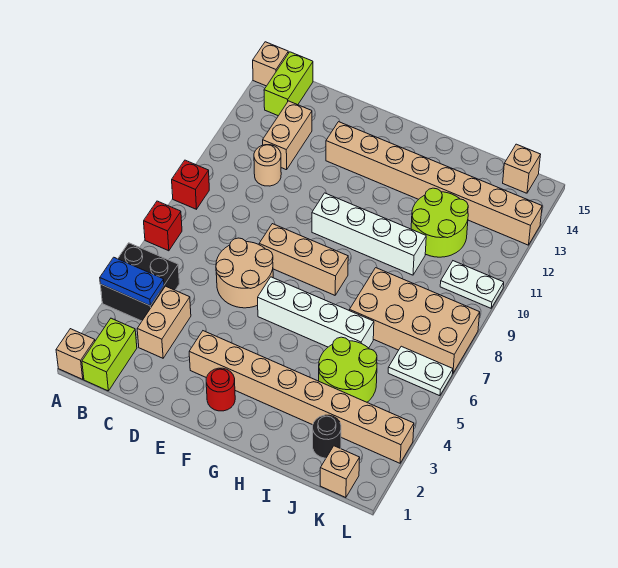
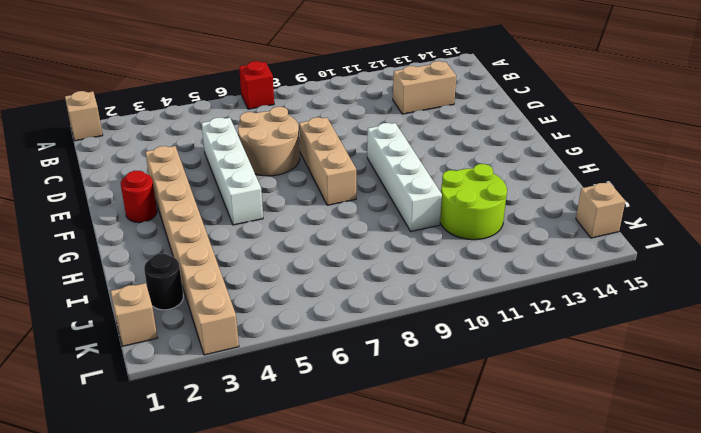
white 1x4 brick [201,118,263,225] -> white 1x4 brick moved to [258,277,374,348]
none -> black 2x2 brick [100,243,179,321]
none -> red 1x1 brick [172,160,209,209]
none -> tan 1x1 brick [253,42,288,86]

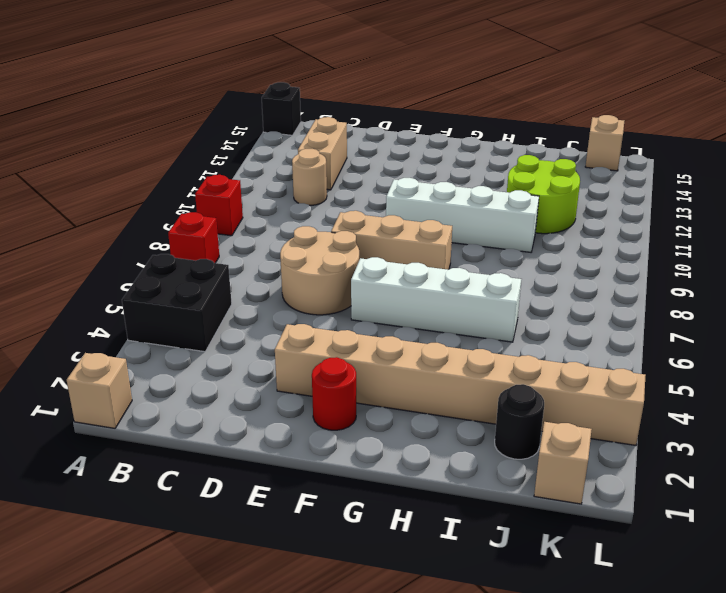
black 1x1 brick [262,82,301,135] -> tan 1x1 brick [253,42,288,86]
none -> lime 1x2 brick [82,318,137,391]
none -> lime 1x2 brick [264,52,313,116]
none -> tan 1x2 brick [137,286,191,358]

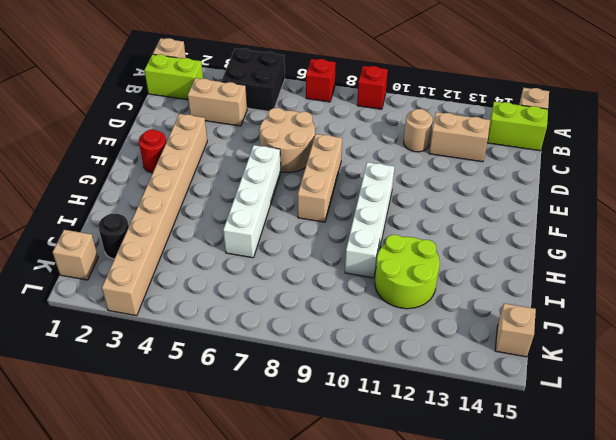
none -> tan 1x8 brick [326,122,542,245]
none -> lime 2x2 round brick [319,337,377,402]
none -> tan 2x4 brick [350,268,480,373]

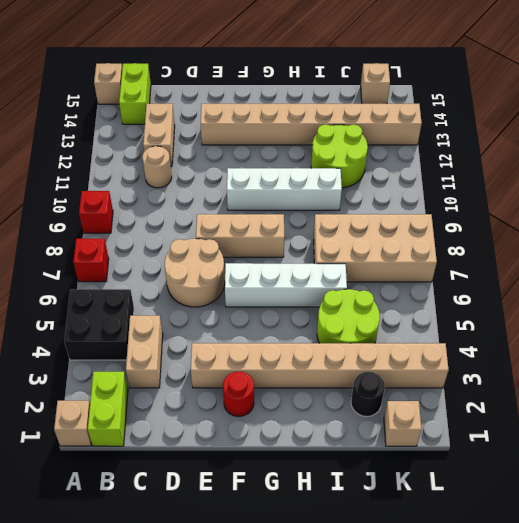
none -> white 1x2 plate [388,346,453,396]
none -> white 1x2 plate [440,261,504,308]
none -> blue 1x2 plate [100,257,164,306]

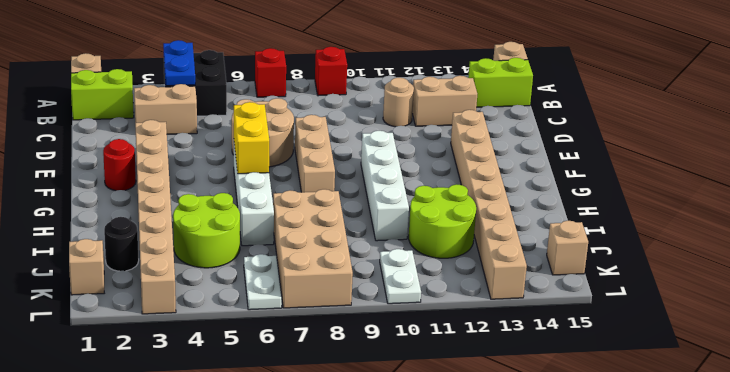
yellow 1x2 brick [234,102,269,174] -> none

